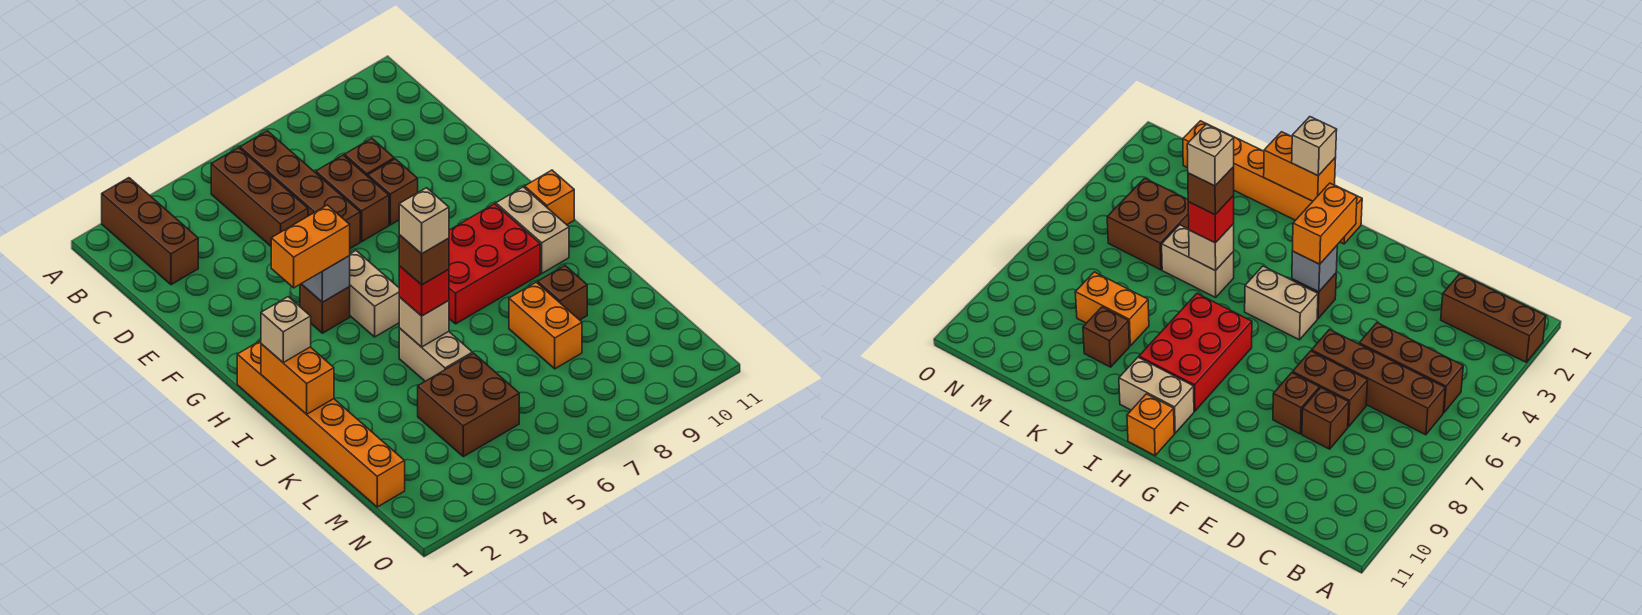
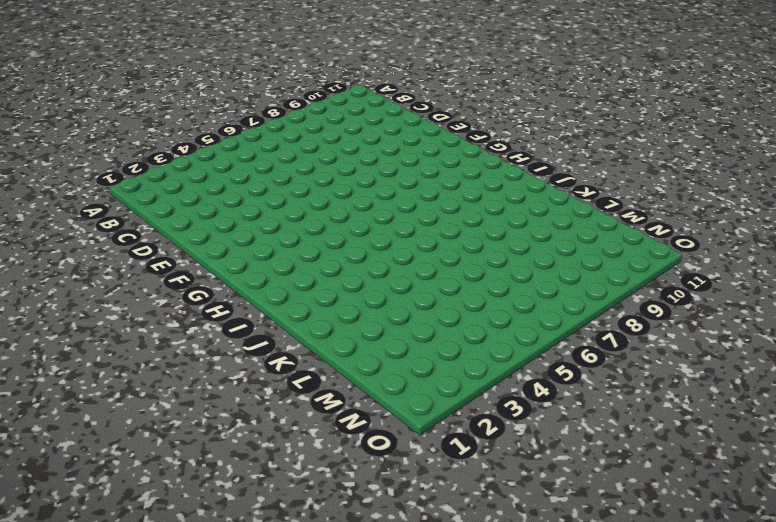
none -> brown 1x3 brick [102,178,198,285]
none -> brown 1x3 brick [211,148,308,246]
none -> brown 1x4 brick [240,131,360,248]

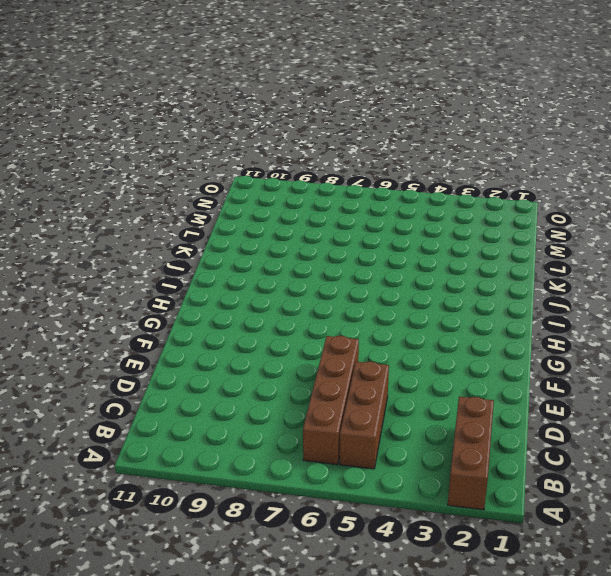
none -> brown 1x2 brick [316,155,389,242]
none -> brown 1x1 brick [344,138,394,176]
none -> brown 1x1 brick [368,159,418,225]

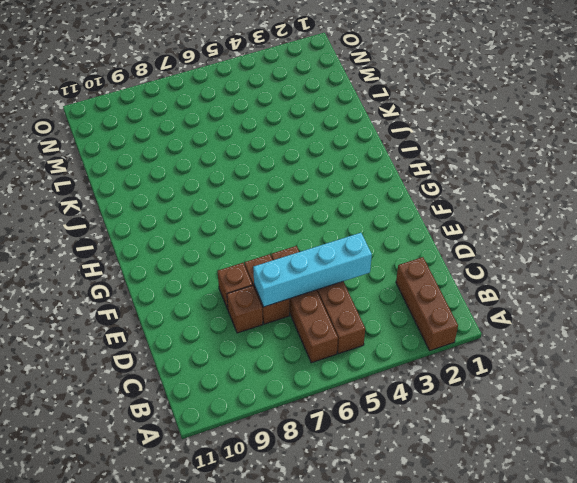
cyan 1x4 brick [253,233,372,307] -> none
none -> brown 1x1 brick [300,284,350,333]
none -> tan 1x2 brick [350,251,399,337]
none -> orange 1x6 brick [237,341,405,507]

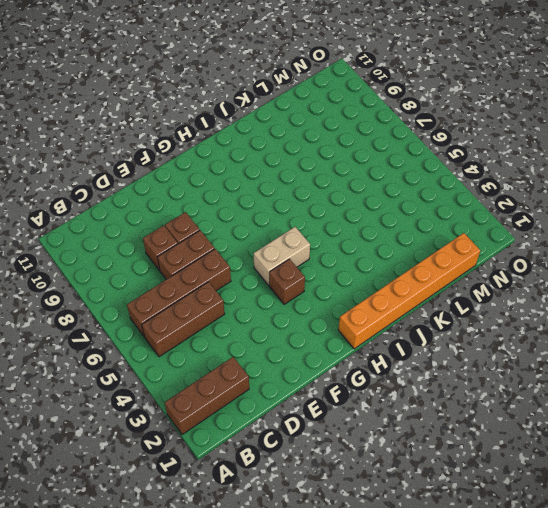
none -> red 2x3 brick [449,204,540,324]
none -> tan 1x2 brick [496,187,569,273]
none -> orange 1x1 brick [525,170,574,225]

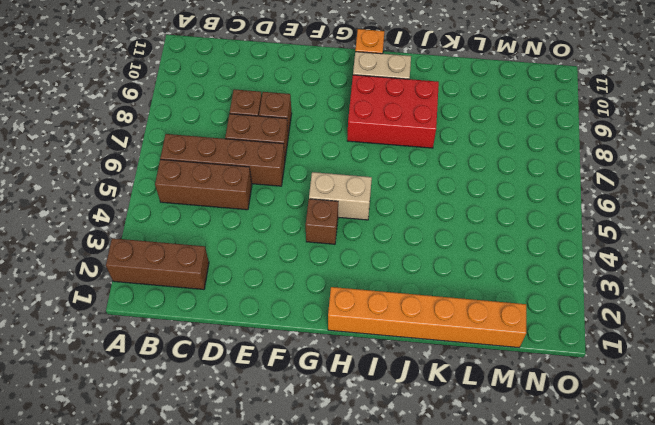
red 2x3 brick [347,75,439,148] -> red 2x3 brick turned to [449,204,540,324]
none -> tan 1x2 brick [399,328,472,381]
none -> orange 1x2 brick [509,282,582,369]
none -> brown 1x1 brick [538,266,587,320]

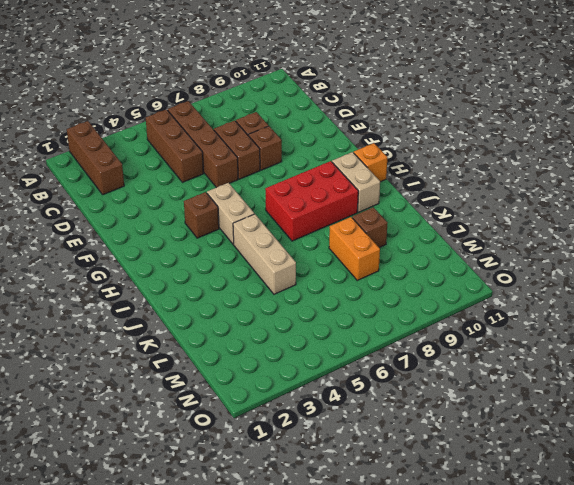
tan 1x3 brick [233,214,296,294] -> tan 1x2 brick [399,328,472,381]
none -> orange 1x6 brick [237,341,405,507]
none -> brown 2x2 brick [418,353,519,457]
none -> grey 1x1 brick [302,256,350,302]

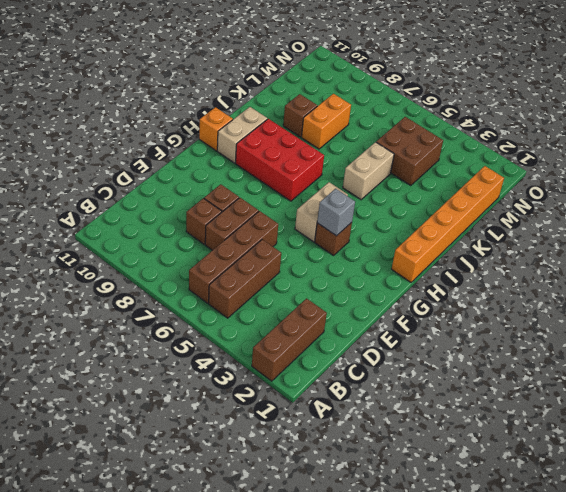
none -> orange 1x2 brick [261,344,334,414]
none -> tan 1x1 brick [399,297,449,347]
none -> orange 1x2 brick [271,205,350,288]

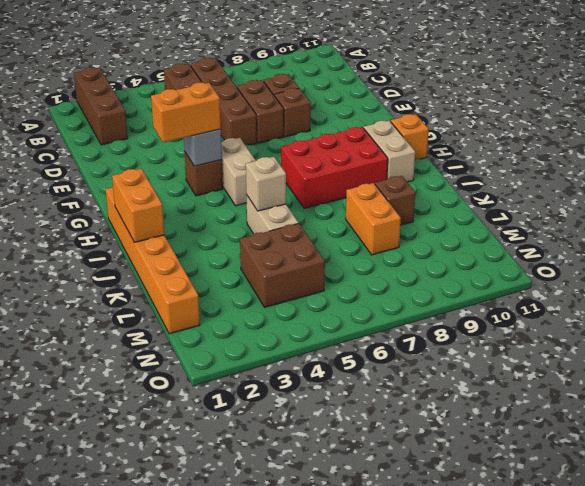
none -> tan 1x1 brick [261,297,311,362]
none -> red 1x1 brick [399,266,449,316]
none -> brown 1x1 brick [399,235,449,285]

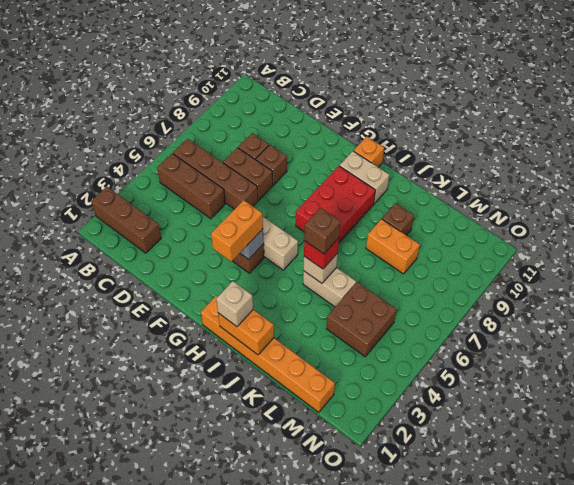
none -> tan 1x1 brick [399,188,449,254]

